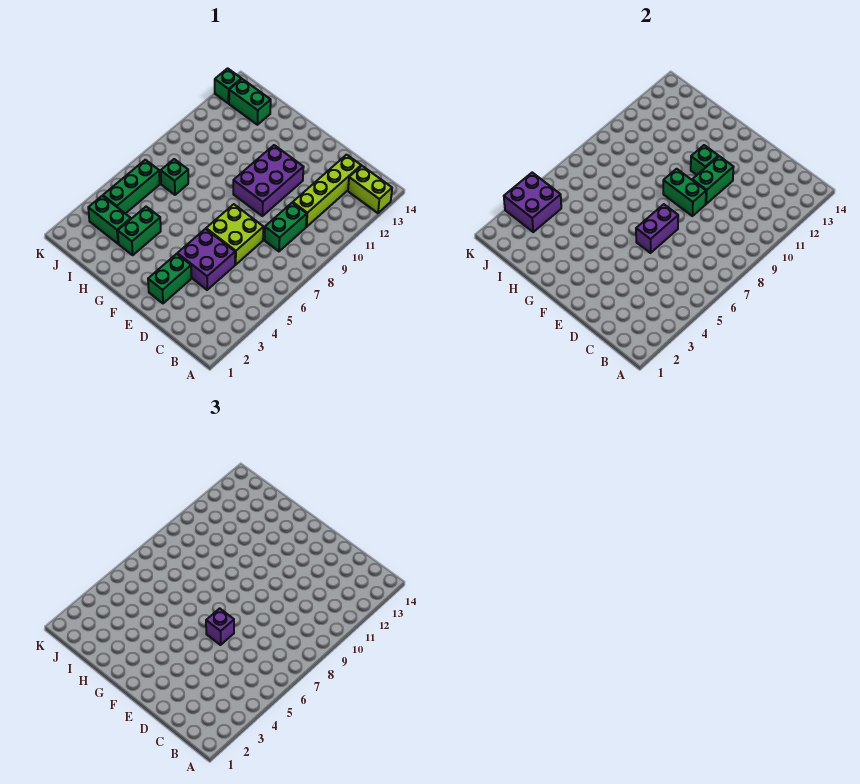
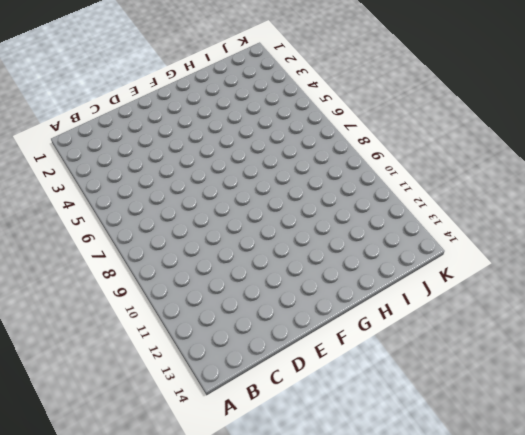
none -> lime 1x2 brick [348,166,392,213]
none -> green 1x2 brick [265,203,307,251]
none -> lime 1x4 brick [293,155,361,227]

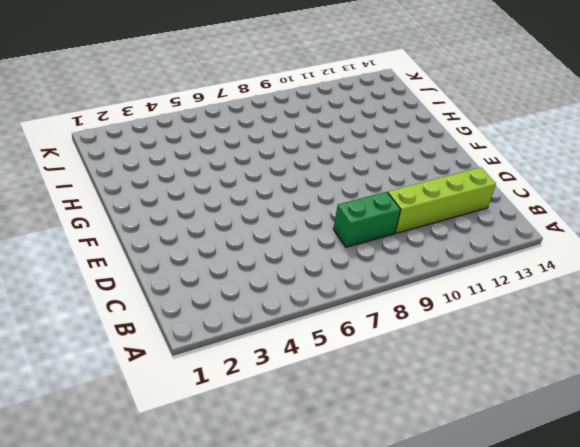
none -> lime 1x2 brick [348,166,392,213]
none -> purple 2x2 brick [177,229,235,290]
none -> lime 2x2 brick [206,204,264,265]

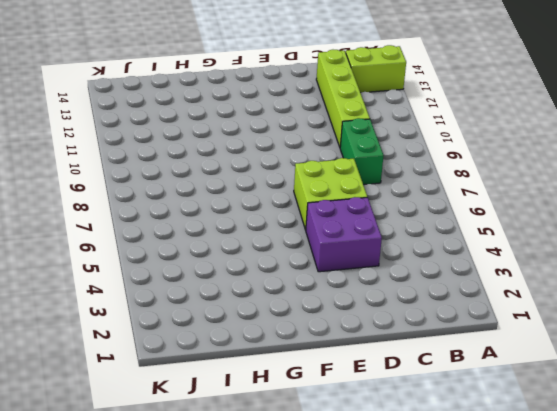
none -> green 1x2 brick [148,254,191,303]
none -> purple 2x3 brick [233,145,304,216]
none -> green 1x2 brick [118,207,161,255]

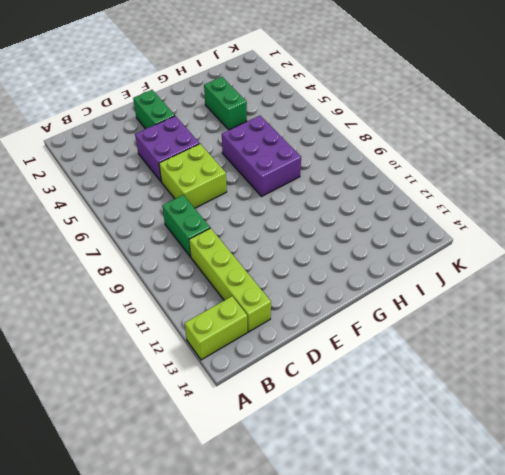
purple 2x3 brick [222,116,301,196] -> purple 2x3 brick moved to [233,145,304,216]
none -> green 1x2 brick [88,196,131,244]
none -> green 1x1 brick [161,159,188,195]
none -> green 1x2 brick [229,79,271,125]

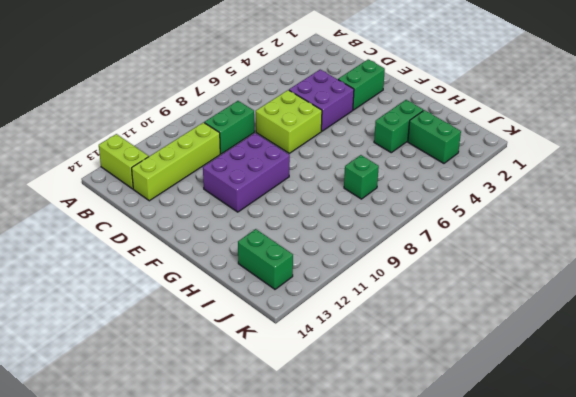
none -> green 1x3 brick [103,160,160,214]
none -> green 1x1 brick [215,68,241,103]
none -> purple 1x2 brick [636,204,678,253]

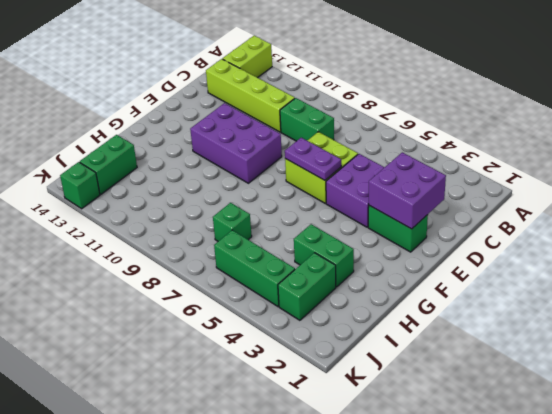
purple 2x2 brick [369,152,446,229] -> purple 2x2 brick moved to [504,173,561,232]
purple 1x2 plate [285,138,341,180] -> purple 1x2 brick [636,204,678,253]
none -> green 1x2 brick [663,169,706,216]
none -> green 1x2 brick [692,156,734,204]
none -> green 1x1 brick [691,145,718,175]

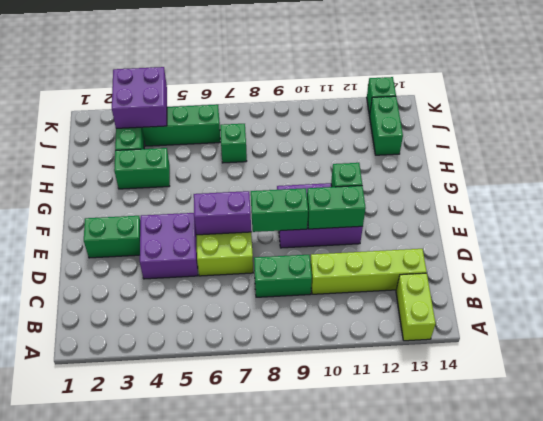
green 1x2 brick [251,188,308,232] -> green 1x2 brick turned to [663,169,706,216]
none -> purple 1x1 brick [206,608,234,645]

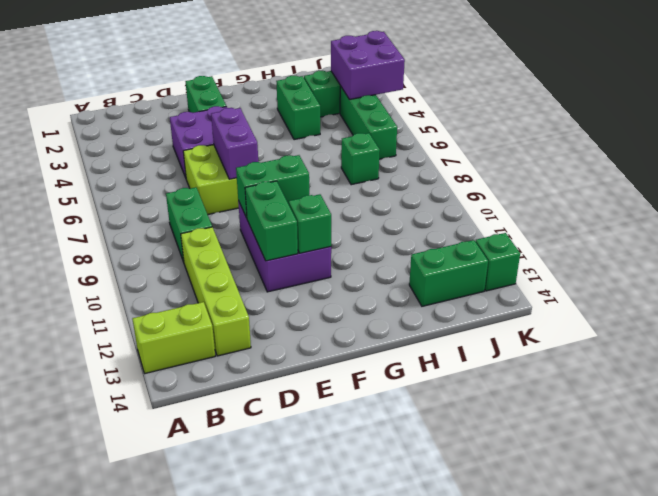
none -> purple 1x1 brick [206,608,234,645]

